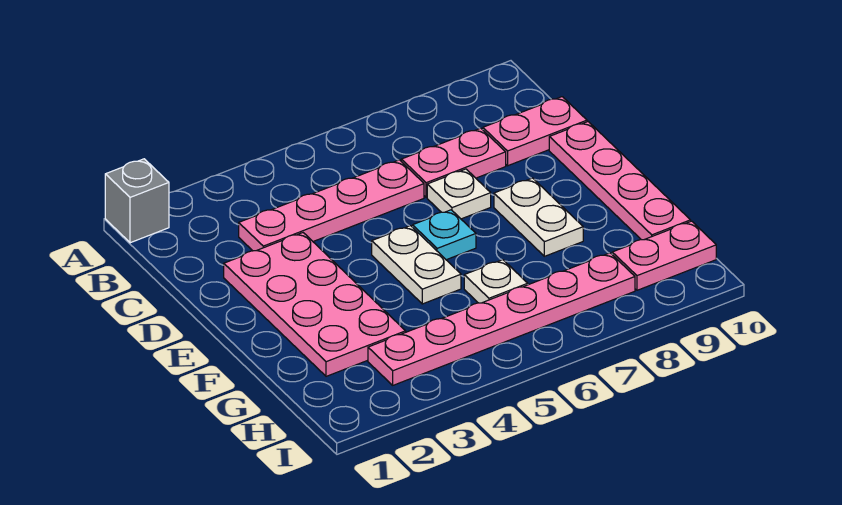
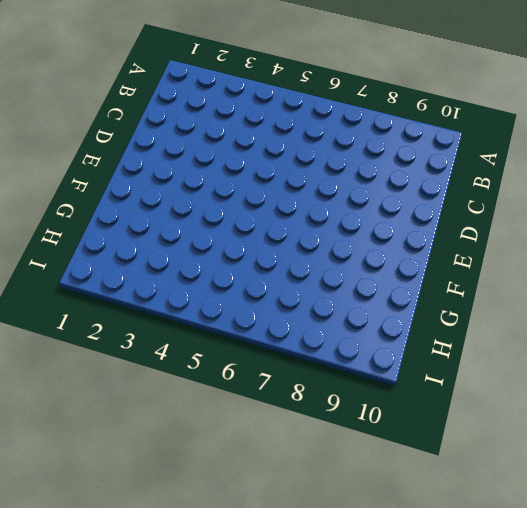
none -> grey 1x1 brick [105,159,169,243]
none -> pink 1x4 plate [239,160,424,251]
none -> pink 1x2 plate [401,128,506,197]

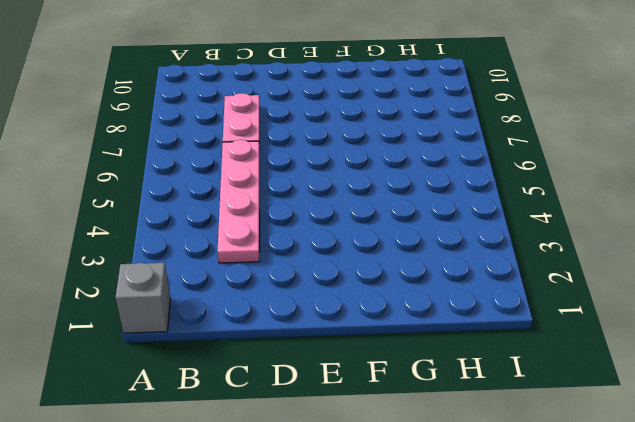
none -> pink 1x2 plate [483,97,587,166]
none -> pink 2x4 plate [224,233,406,376]
none -> white 1x1 plate [427,169,491,219]

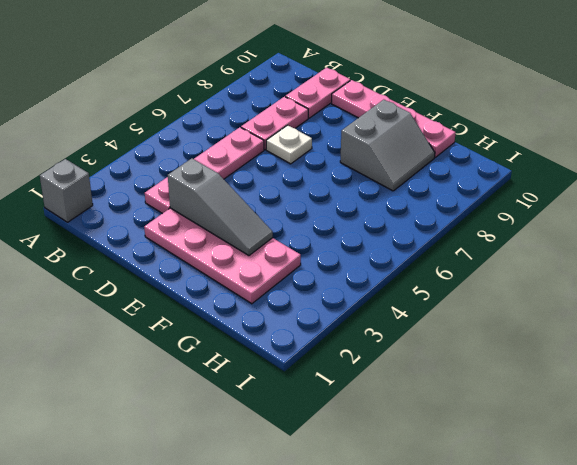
grey 1x3 slope [168,158,273,255] -> none
grey 2x2 slope [340,100,435,191] -> white 1x2 plate [494,178,583,256]
none -> white 1x2 plate [372,226,461,304]
none -> cyan 1x1 plate [413,210,476,260]
none -> white 1x1 plate [464,260,528,303]

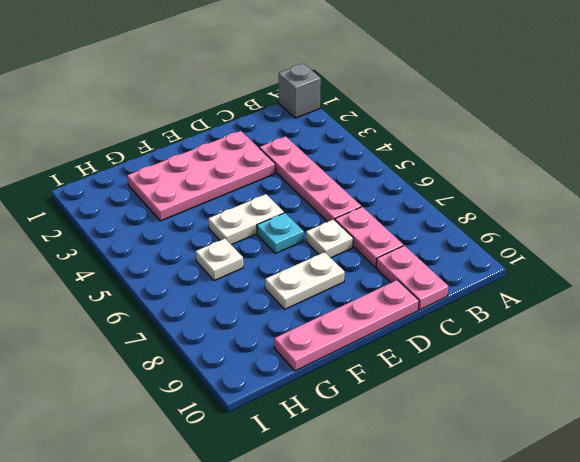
none -> pink 1x6 plate [368,253,635,385]
none -> pink 1x2 plate [612,221,716,290]

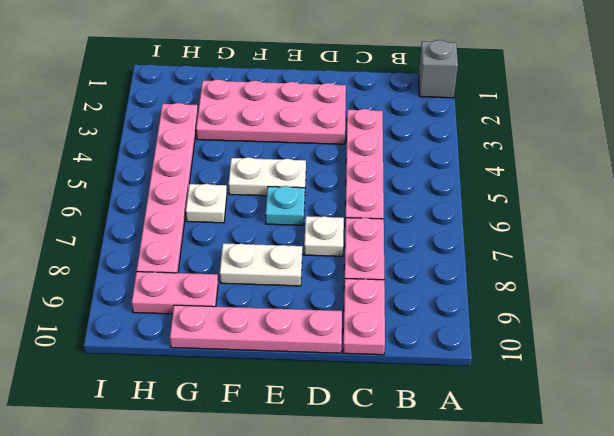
pink 1x2 plate [132,272,218,314] -> pink 1x2 plate turned to [612,221,716,290]

